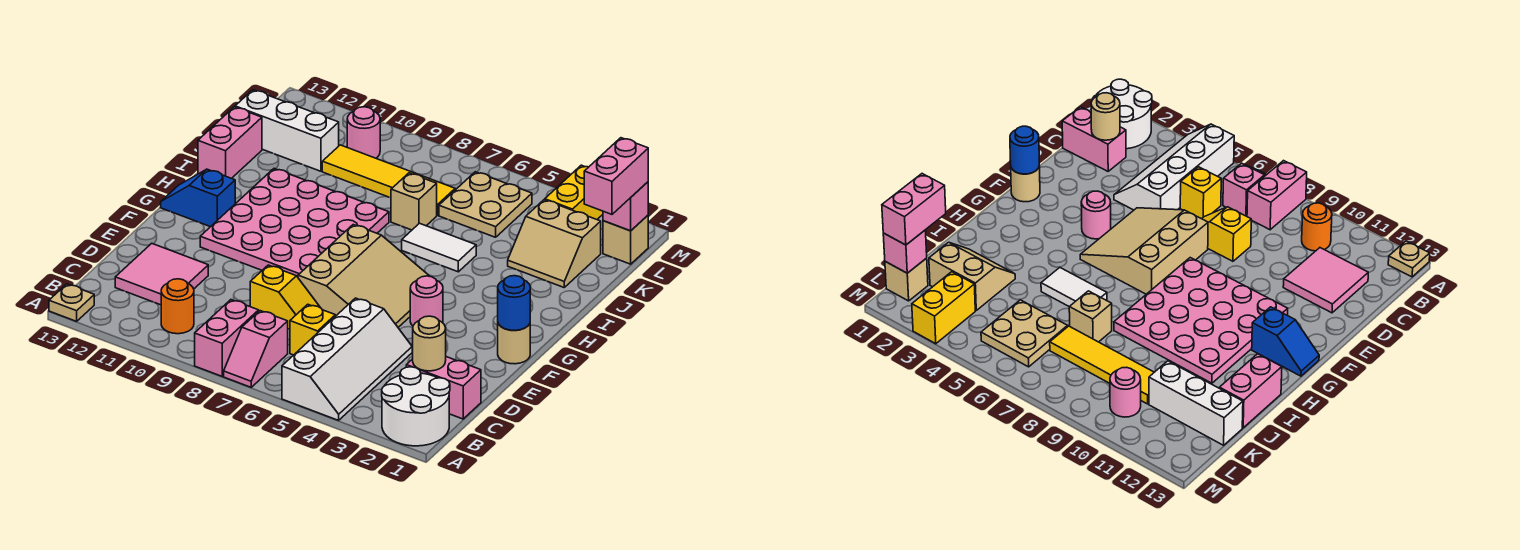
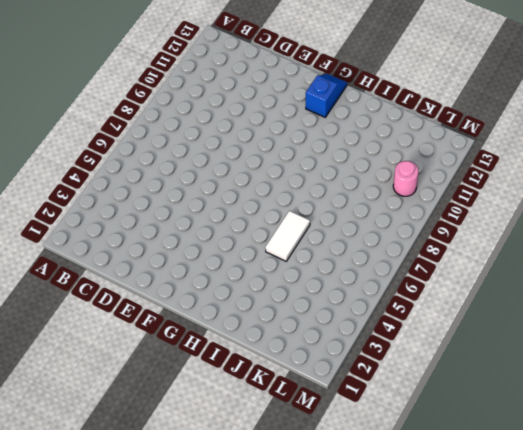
none -> white 2x2 round brick [382,367,450,446]
none -> white 2x4 slope [282,298,412,420]
none -> pink 1x2 slope [224,311,288,387]

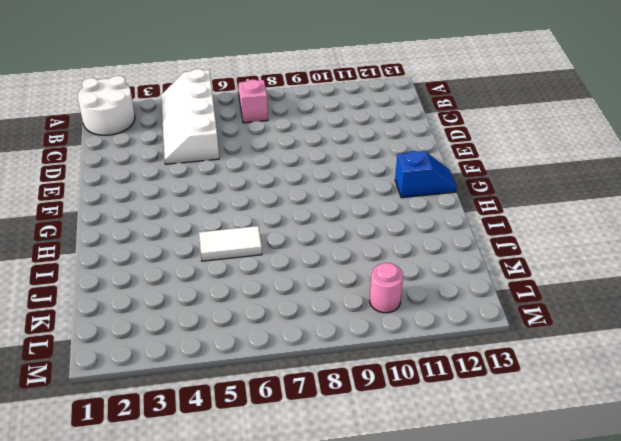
none -> pink 1x2 brick [195,300,259,376]
none -> tan 1x1 plate [49,284,94,321]
none -> orange 1x1 round brick [161,279,194,334]

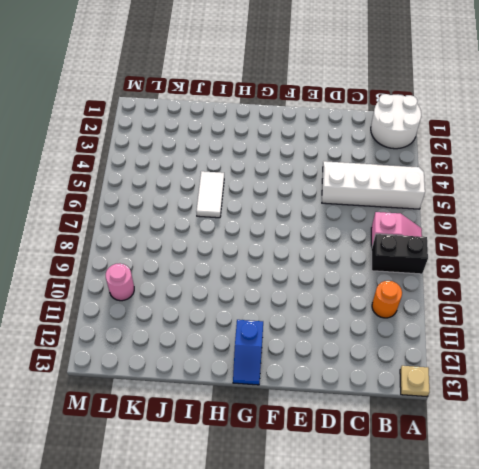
black 1x2 brick [372,234,428,274] -> pink 1x2 brick [195,300,259,376]
none -> pink 1x2 brick [406,357,481,419]
none -> yellow 1x1 brick [290,304,335,355]
none -> pink 2x2 tile [115,243,208,305]

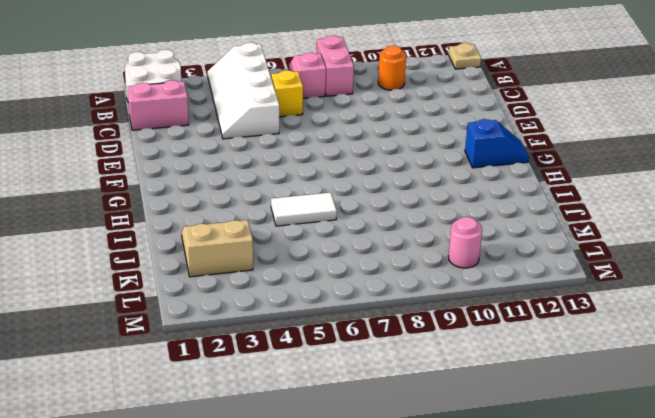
none -> pink 2x2 tile [115,243,208,305]
none -> yellow 1x2 slope [250,265,320,329]
none -> tan 3x3 slope [298,225,429,327]

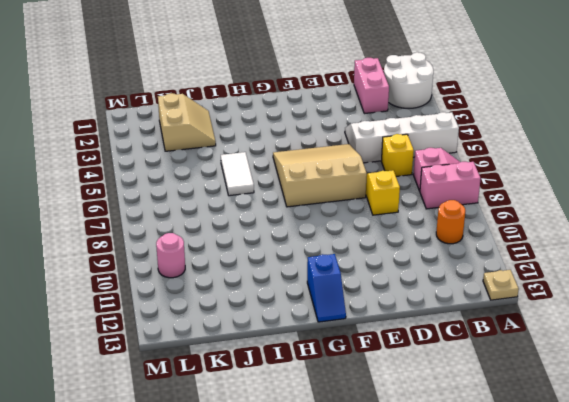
none -> pink 2x2 tile [115,243,208,305]
none -> tan 1x1 round brick [498,324,530,364]
none -> pink 1x1 round brick [410,276,443,326]

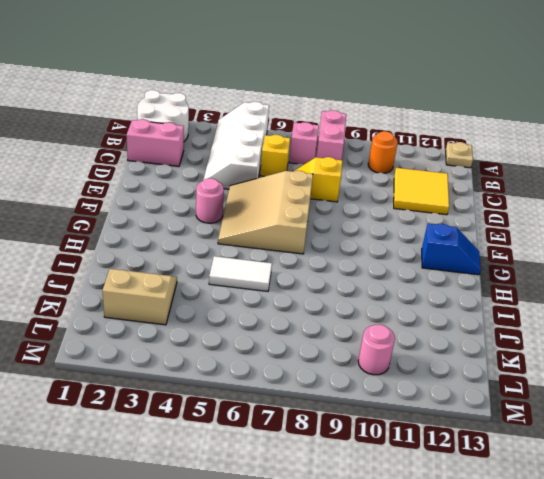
yellow 2x2 tile [394,168,449,215] -> pink 2x2 tile [115,243,208,305]
none -> tan 1x1 round brick [498,324,530,364]
none -> pink 4x4 plate [200,169,389,277]
none -> pink 1x2 brick [198,107,262,178]

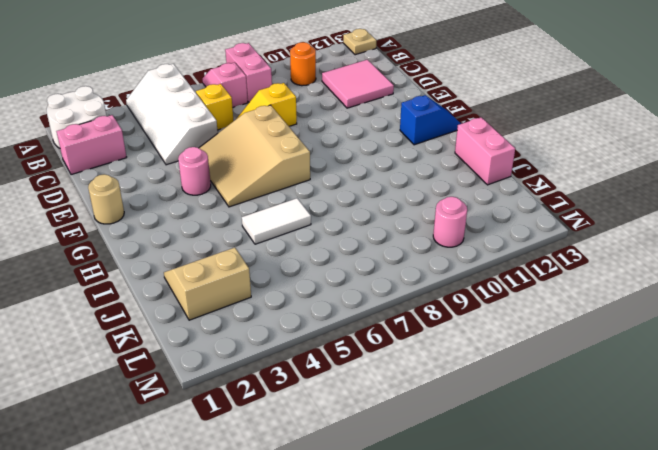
none -> pink 4x4 plate [200,169,389,277]
none -> tan 1x1 brick [391,173,437,230]
none -> tan 2x2 plate [439,172,532,237]

